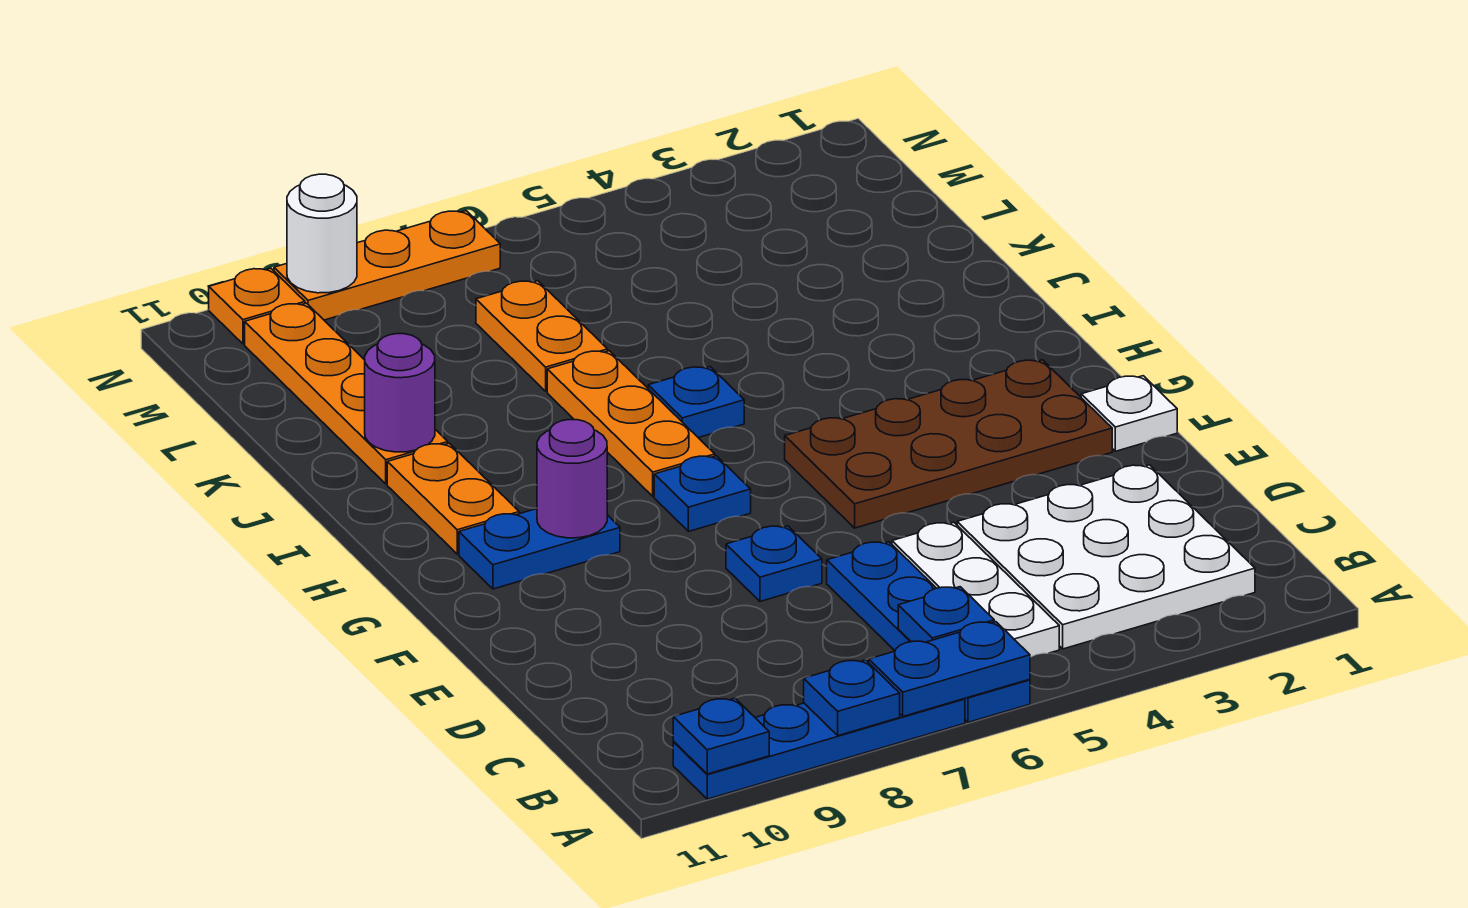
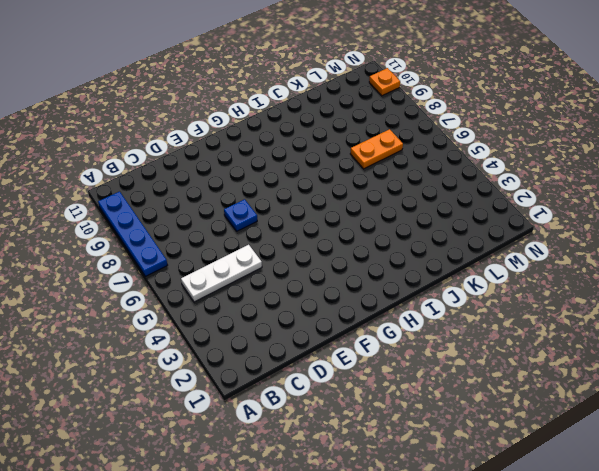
none -> blue 1x4 plate [827,542,1030,722]
none -> white 3x3 plate [957,465,1255,649]
none -> white 1x1 plate [1081,376,1177,451]

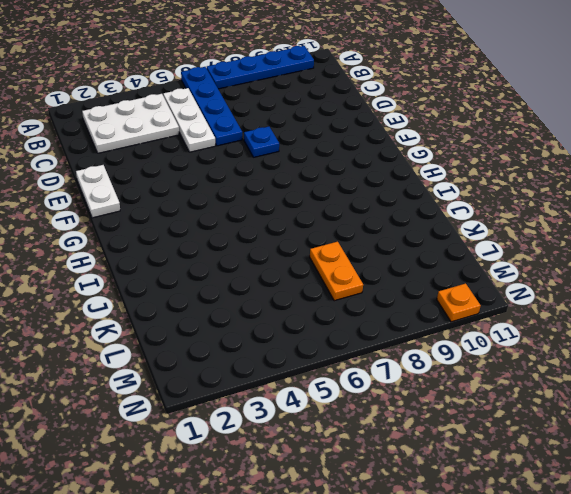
white 2x3 plate [82,94,179,153] -> white 3x3 plate [957,465,1255,649]
white 1x2 plate [76,165,120,218] -> white 1x1 plate [1081,376,1177,451]
none -> brown 2x4 plate [785,360,1112,528]
none -> blue 1x1 plate [654,456,751,532]
none -> blue 1x2 plate [459,509,620,589]

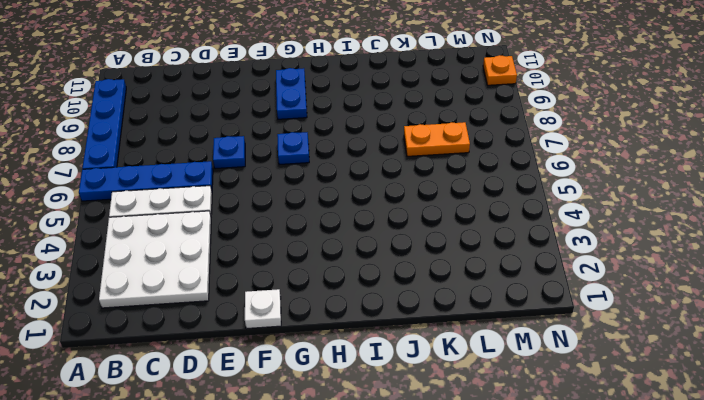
none -> brown 2x4 plate [785,360,1112,528]
none -> orange 1x3 plate [547,351,715,496]
none -> orange 1x2 plate [387,443,519,554]

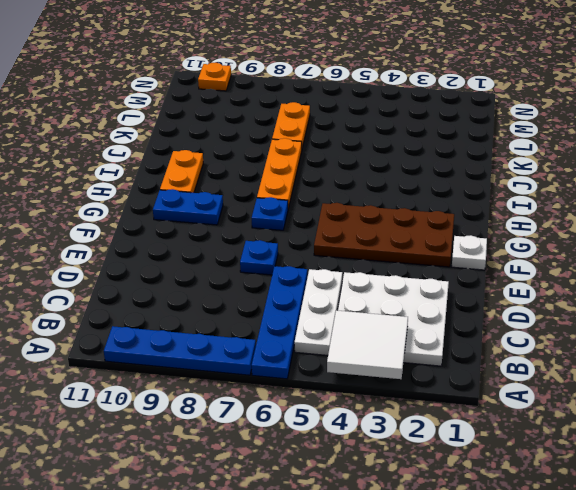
white 2x2 tile [327,310,408,379] -> none
none -> blue 1x1 plate [648,367,744,438]
none -> orange 1x4 plate [245,303,448,484]
none -> orange 1x3 plate [274,211,500,320]

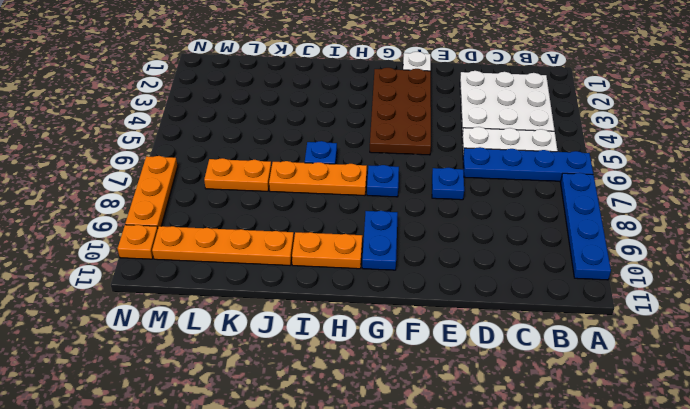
none -> blue 1x2 plate [869,622,1030,716]
none -> blue 1x1 plate [804,660,900,736]
none -> blue 1x1 plate [673,698,769,774]

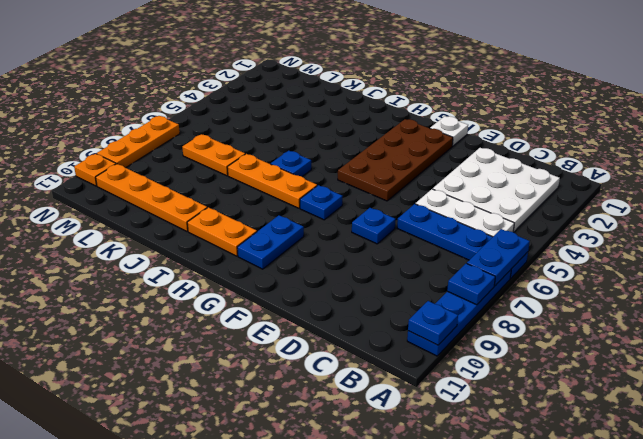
none -> blue 1x1 plate [898,587,994,642]
none -> purple 1x1 round brick [537,420,607,538]
none -> purple 1x1 round brick [365,334,435,452]

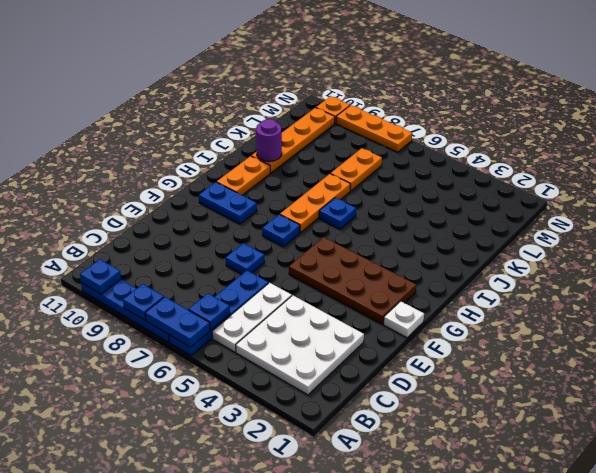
none -> purple 1x1 round brick [537,420,607,538]
none -> white 1x1 round brick [287,174,357,293]

